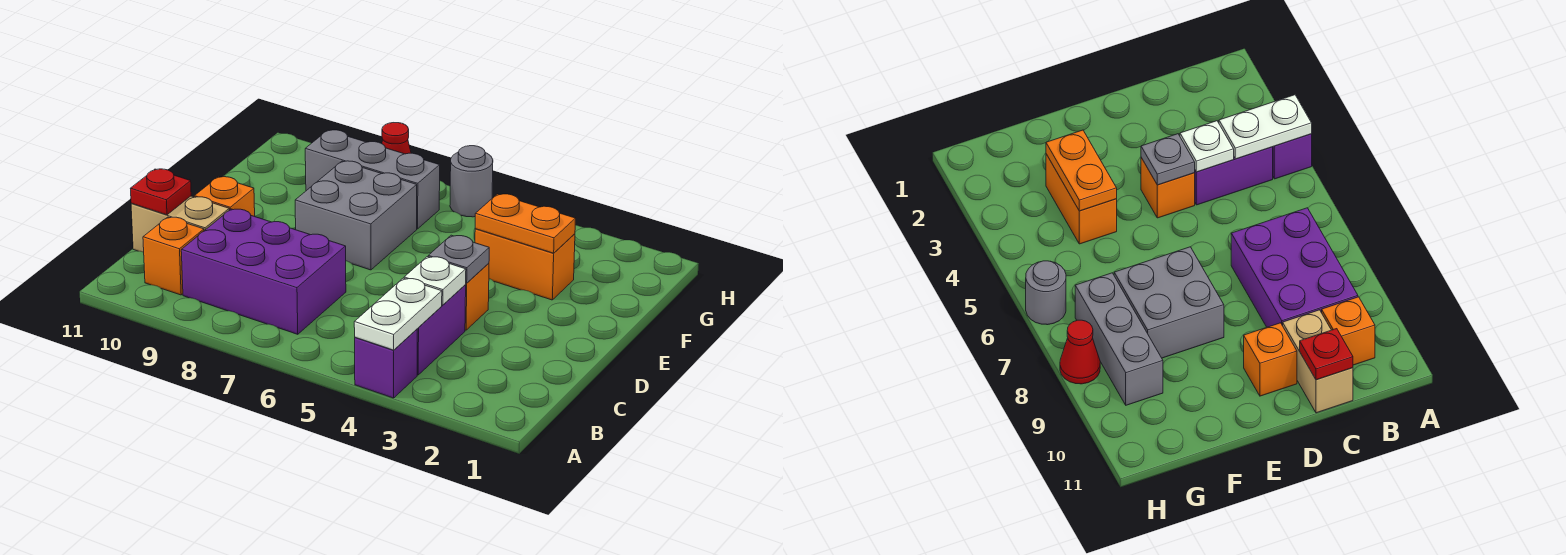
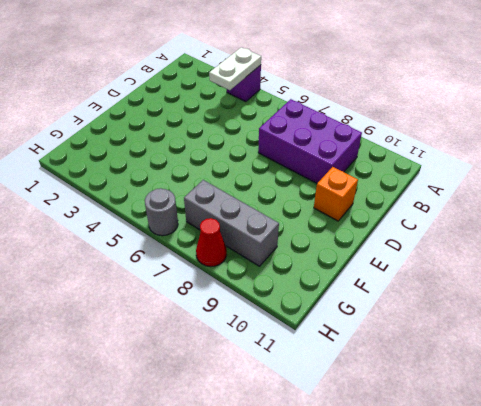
none -> purple 1x2 brick [417,285,466,375]
none -> orange 1x1 brick [143,217,204,295]
none -> tan 1x2 brick [131,196,229,252]

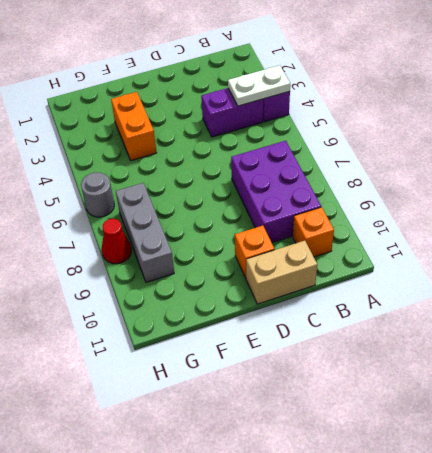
tan 1x2 brick [246,241,317,304] -> tan 1x2 brick turned to [131,196,229,252]
none -> orange 1x1 brick [465,263,489,330]
none -> grey 2x2 brick [295,161,417,270]
none -> white 1x1 plate [404,257,466,305]

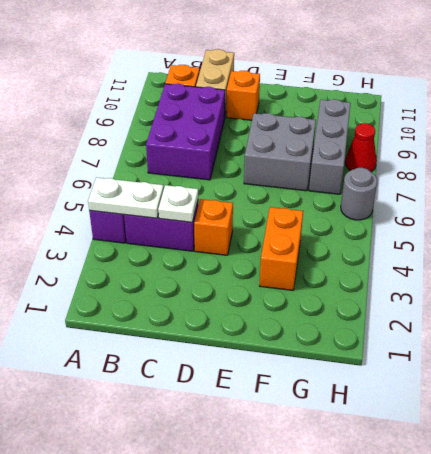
none -> red 1x1 plate [130,169,191,215]
none -> grey 1x1 plate [428,235,489,283]
none -> orange 1x2 plate [475,194,576,253]

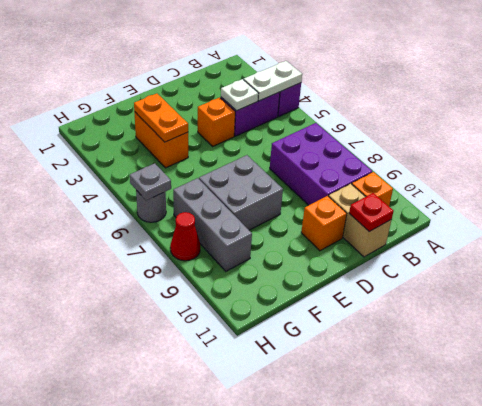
grey 1x1 plate [130,163,171,200] -> grey 1x1 plate moved to [428,235,489,283]

